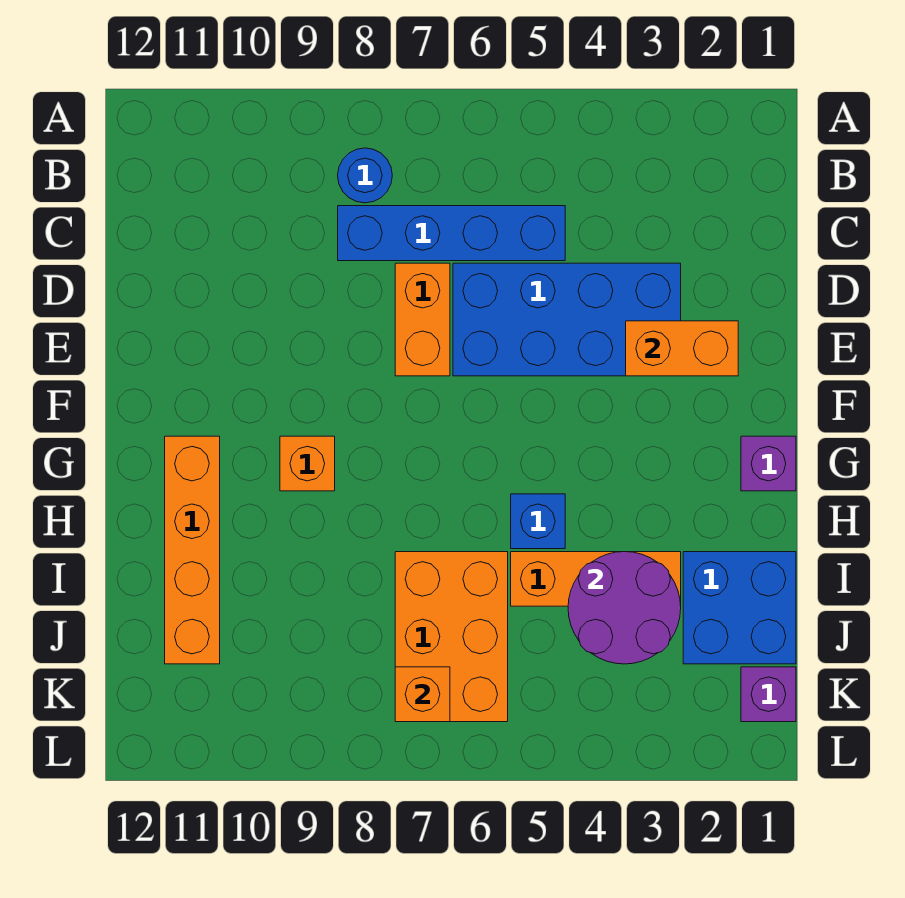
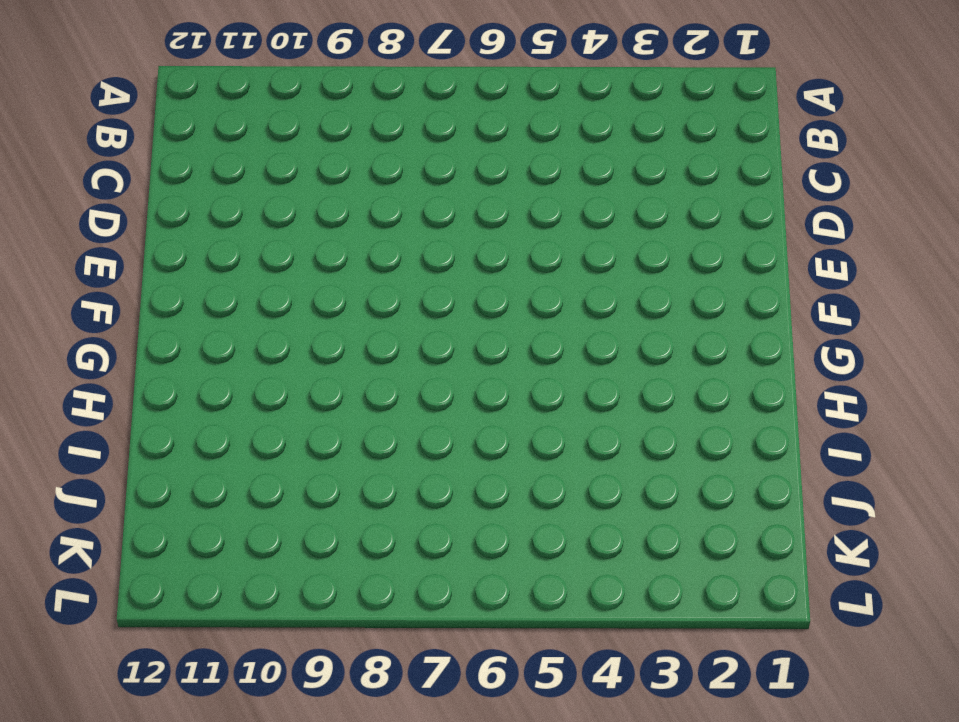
none -> blue 1x1 round brick [338,148,392,203]
none -> blue 1x4 brick [338,206,565,261]
none -> blue 2x4 brick [453,263,681,376]

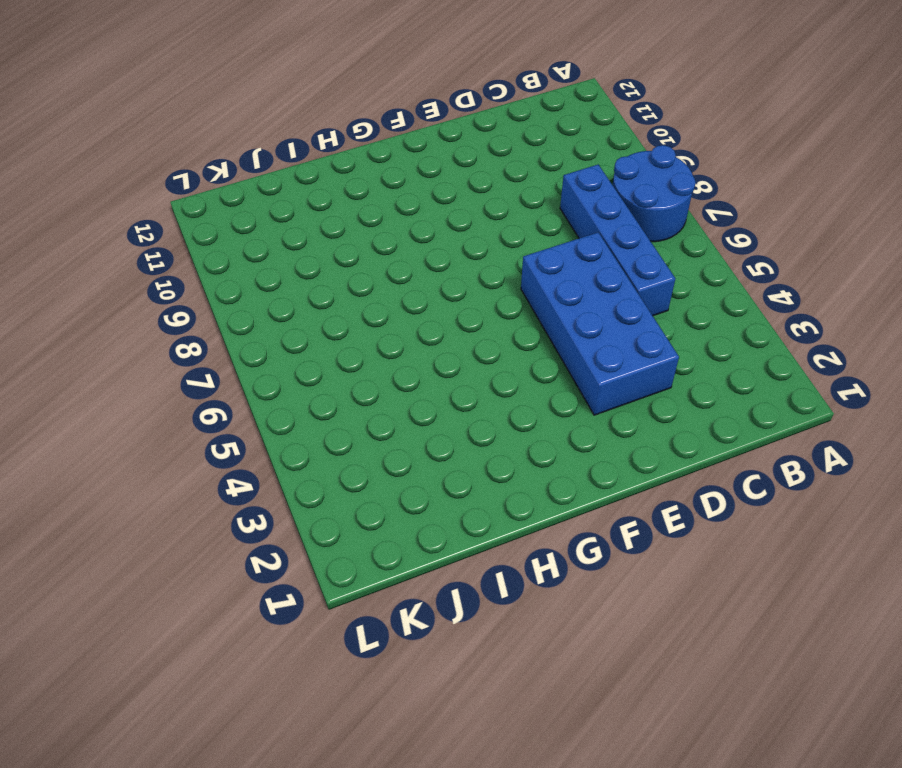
blue 2x2 round brick [613,145,696,242] -> blue 1x1 round brick [338,148,392,203]
none -> orange 1x2 brick [395,263,450,376]
none -> purple 1x1 brick [741,436,796,491]
none -> orange 1x1 brick [280,436,335,491]

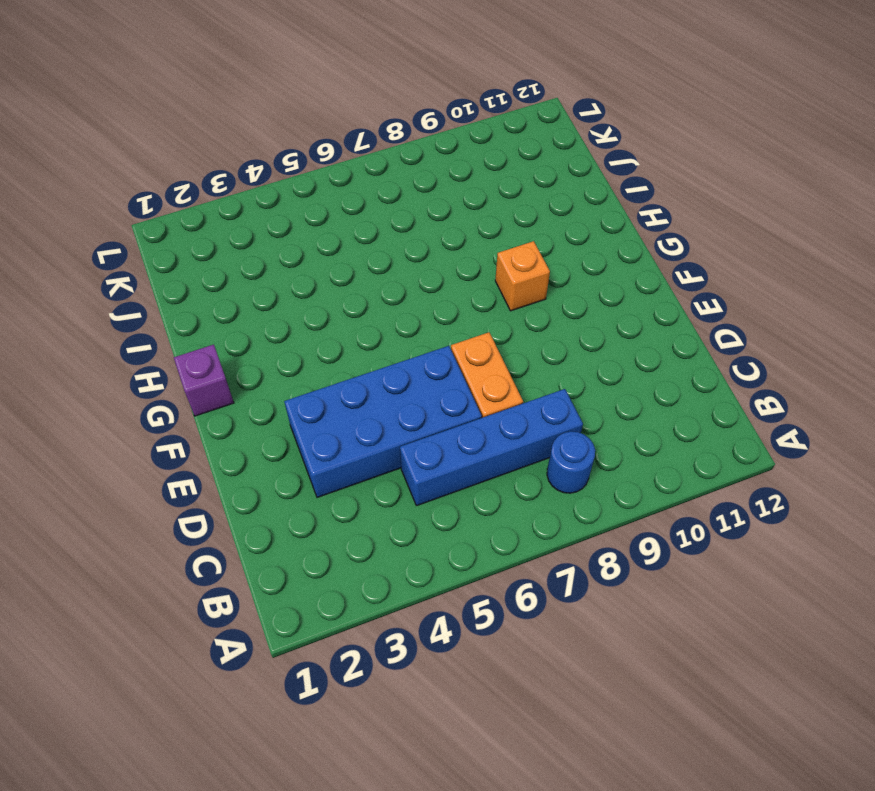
none -> orange 1x4 brick [165,436,220,664]
none -> blue 1x1 brick [511,494,565,549]
none -> blue 2x2 brick [683,552,796,664]

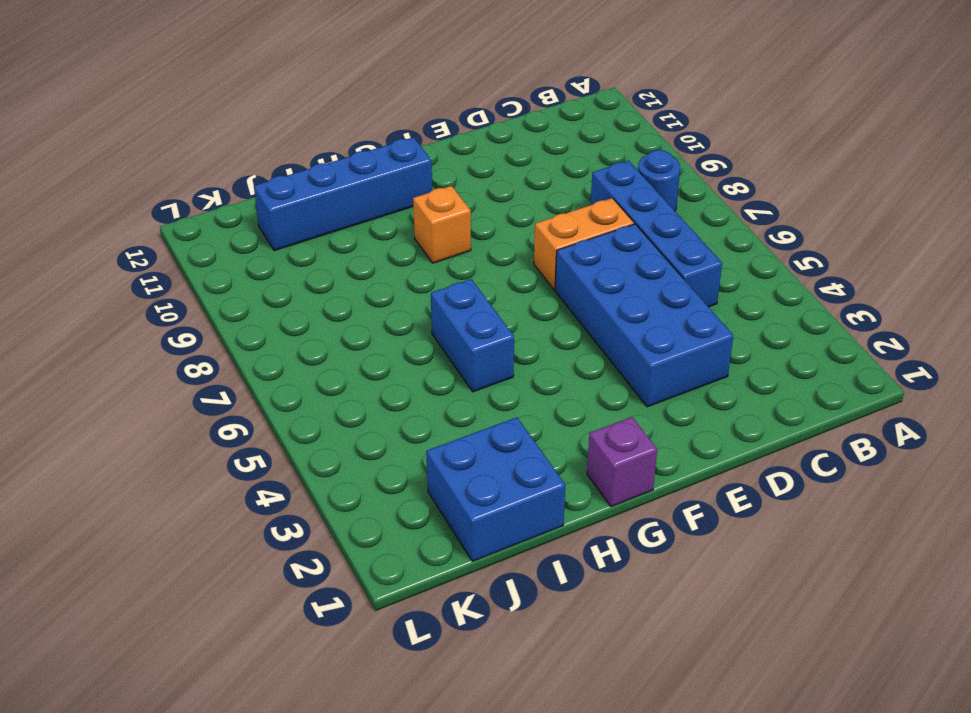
blue 1x4 brick [254,137,432,251] -> orange 1x4 brick [165,436,220,664]
blue 1x2 brick [431,279,514,392] -> blue 1x1 brick [511,494,565,549]
none -> orange 1x3 brick [511,552,681,606]
none -> orange 2x3 brick [395,552,508,722]
none -> purple 1x1 brick [741,667,796,722]

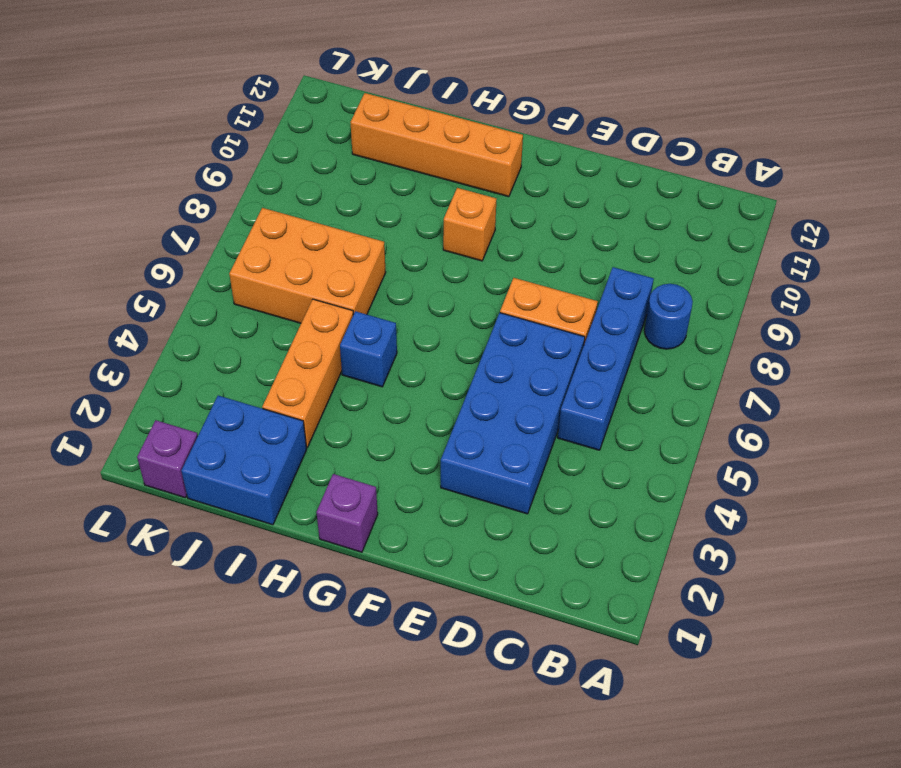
none -> orange 1x2 brick [626,321,738,376]
none -> purple 2x2 round brick [568,552,681,664]
none -> orange 1x1 brick [395,667,450,722]

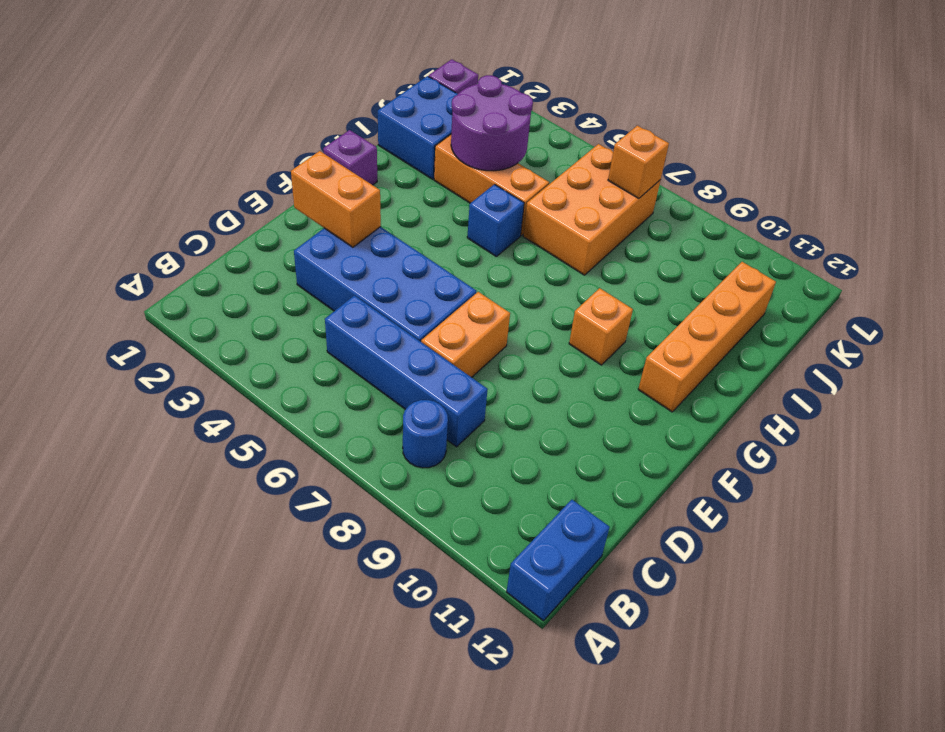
blue 1x2 brick [507,500,610,621] -> none

